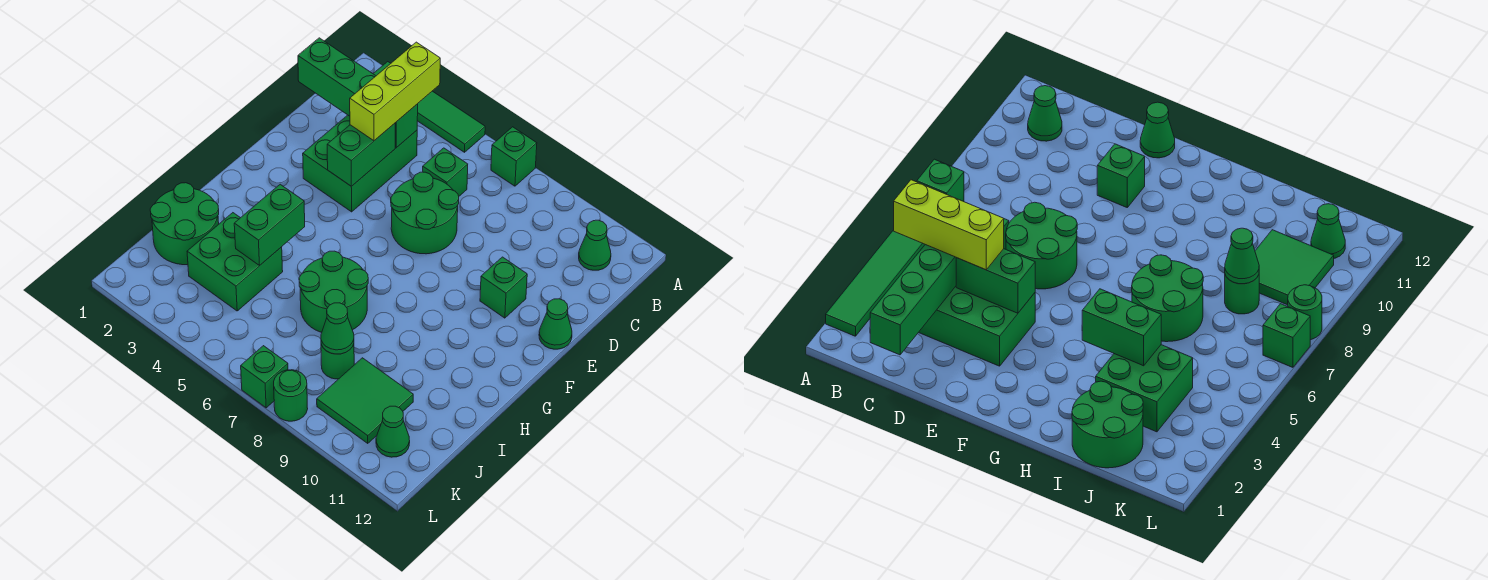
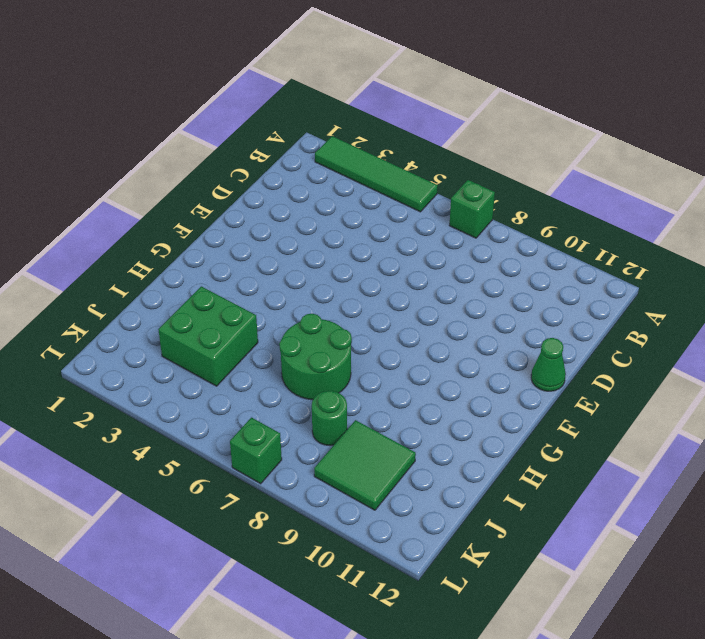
none -> green 1x1 cone [579,220,611,270]
none -> green 2x3 brick [303,115,417,212]
none -> green 1x1 brick [423,148,468,196]

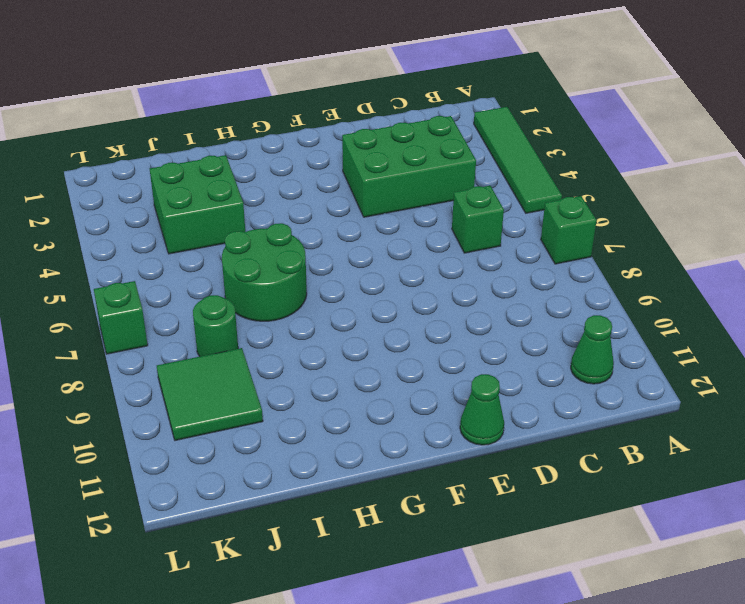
none -> green 2x2 round brick [391,172,459,254]
none -> green 1x1 brick [480,257,527,318]
none -> green 2x2 round brick [150,183,219,265]

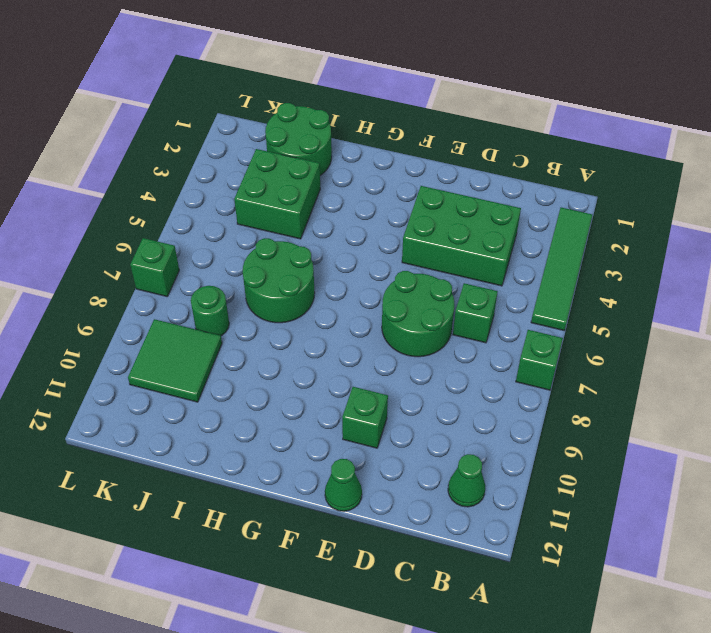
none -> green 1x1 cone [376,406,410,457]
none -> green 1x1 round brick [274,370,308,421]
none -> green 1x4 brick [298,38,418,148]

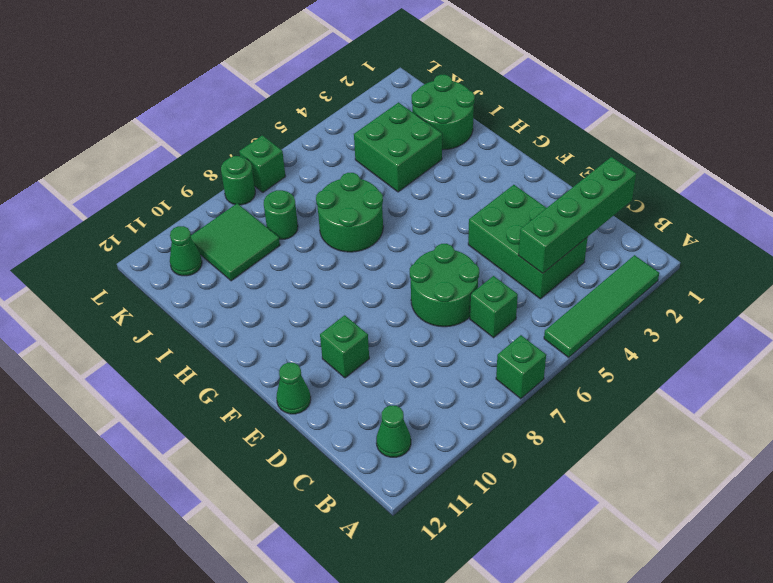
none -> green 1x2 brick [327,123,395,186]
none -> green 1x2 brick [234,184,305,265]
none -> green 1x1 cone [321,303,354,354]

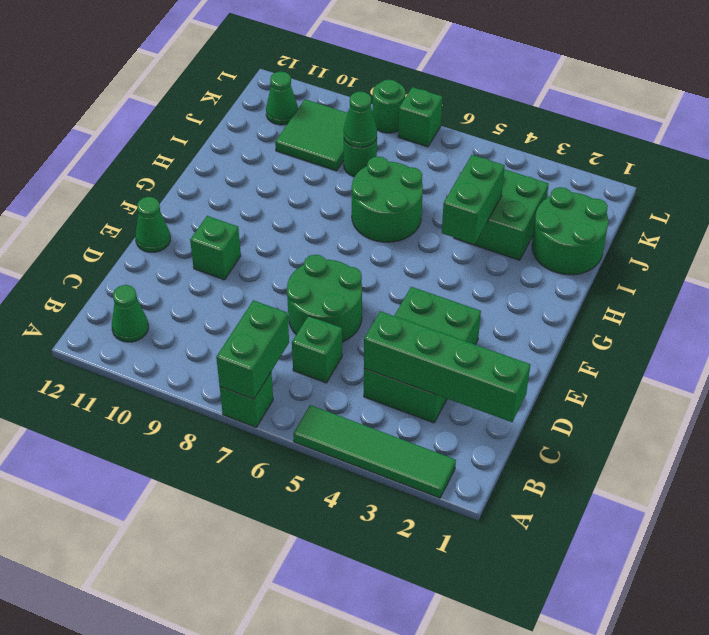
green 1x2 brick [216,300,289,399] -> green 1x2 brick moved to [327,123,395,186]
none -> lime 1x3 brick [350,42,440,141]

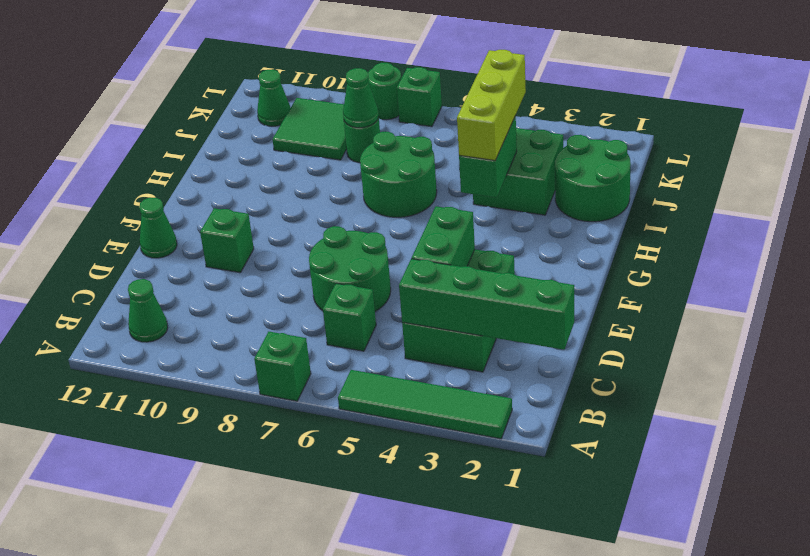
lime 1x3 brick [457,50,526,160] -> lime 1x3 brick moved to [350,42,440,141]

